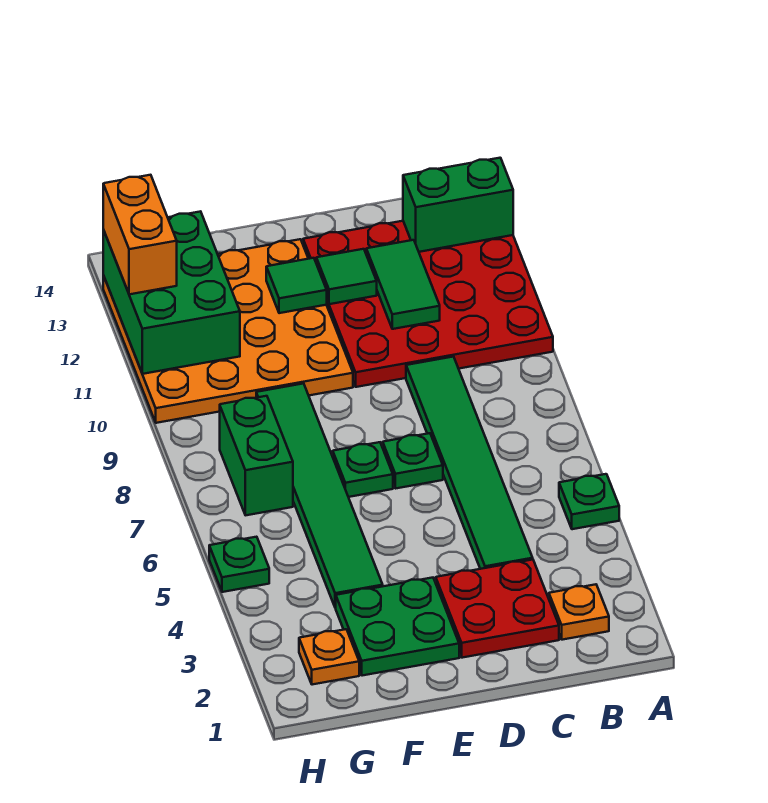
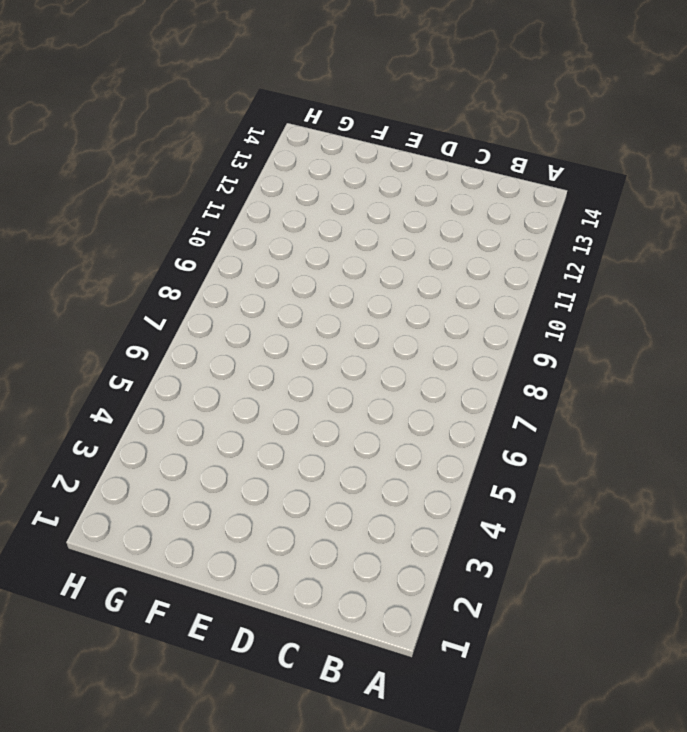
none -> green 1x1 plate [559,474,619,529]
none -> red 4x4 plate [303,221,553,387]
none -> orange 1x1 plate [549,584,609,640]

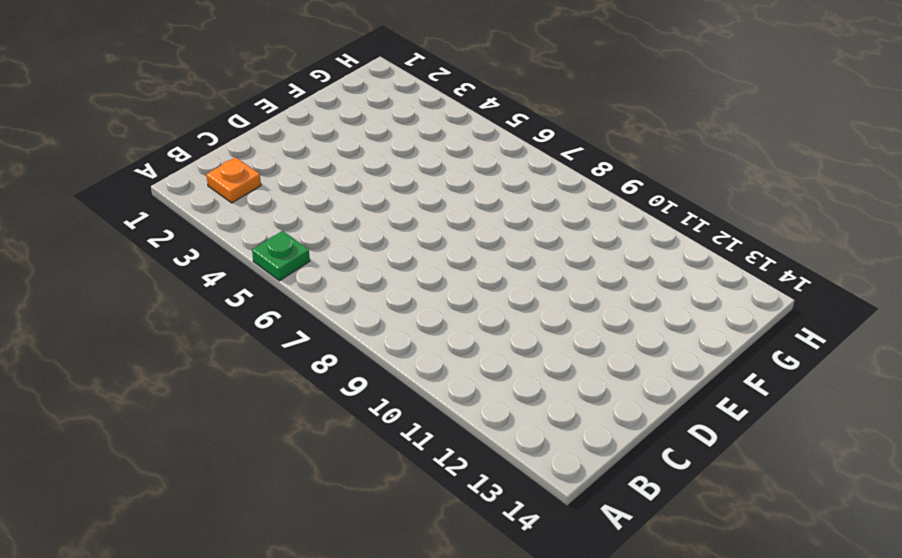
none -> red 4x4 plate [303,221,553,387]
none -> red 2x2 plate [436,560,559,658]
none -> green 1x6 tile [406,357,533,569]

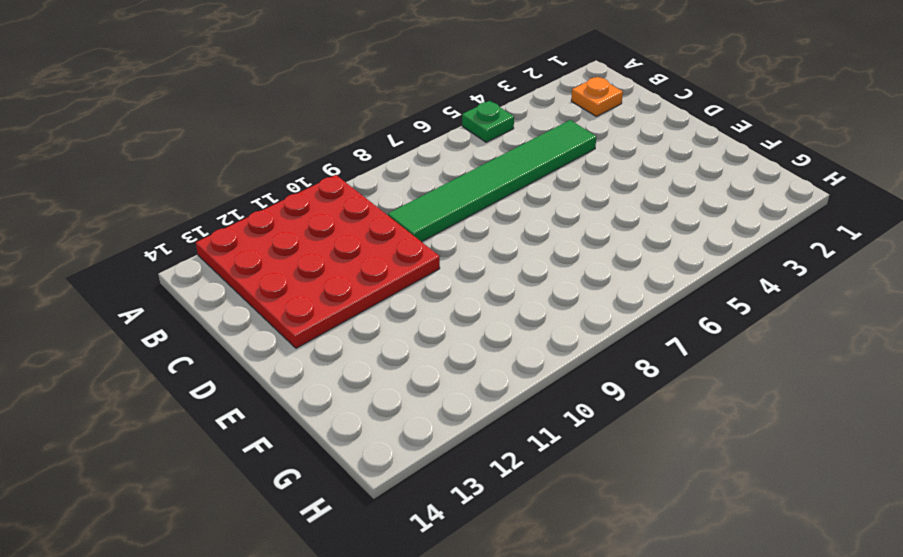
none -> red 2x2 plate [436,560,559,658]
none -> green 1x1 plate [383,433,443,489]
none -> green 2x2 plate [336,578,459,676]

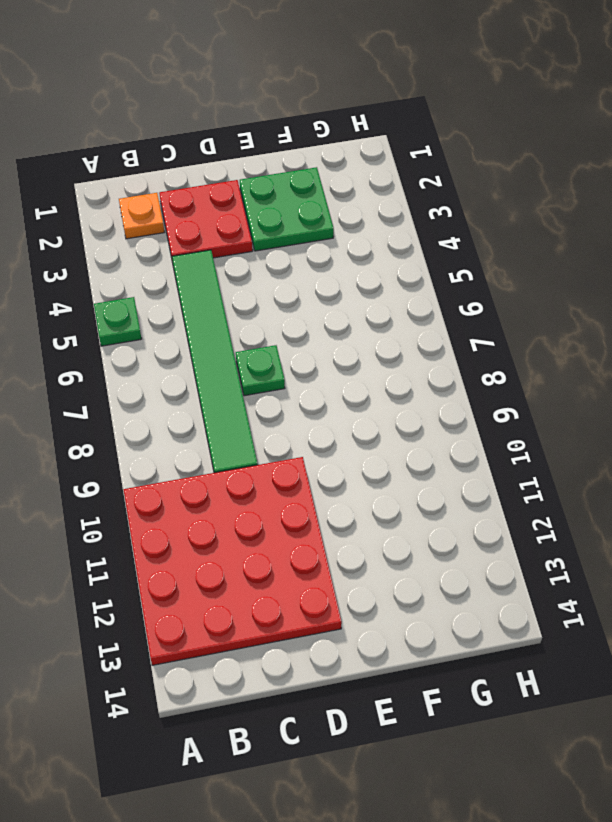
none -> green 1x1 plate [333,442,393,497]
none -> orange 4x4 plate [103,239,353,423]
none -> green 1x6 tile [256,384,383,608]

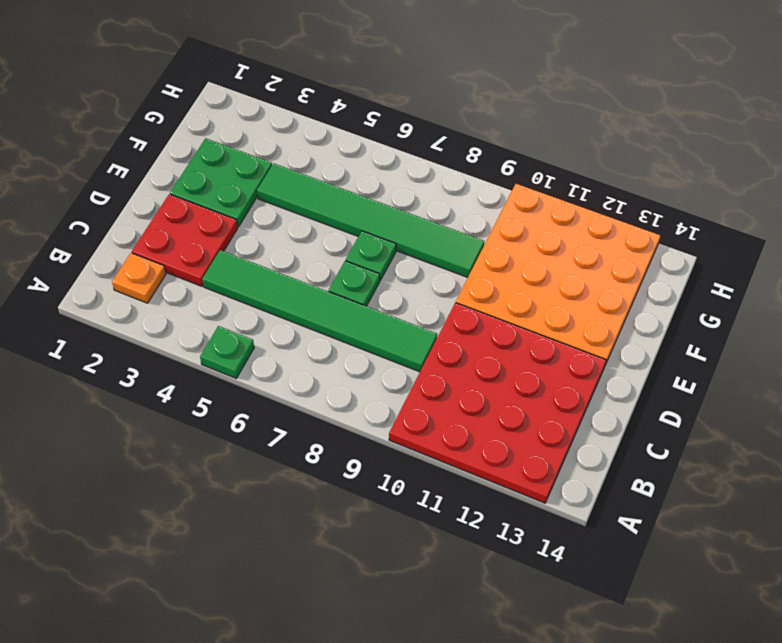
none -> orange 1x1 plate [299,629,359,685]
none -> green 1x2 brick [220,396,293,515]
none -> green 1x1 plate [209,537,269,592]

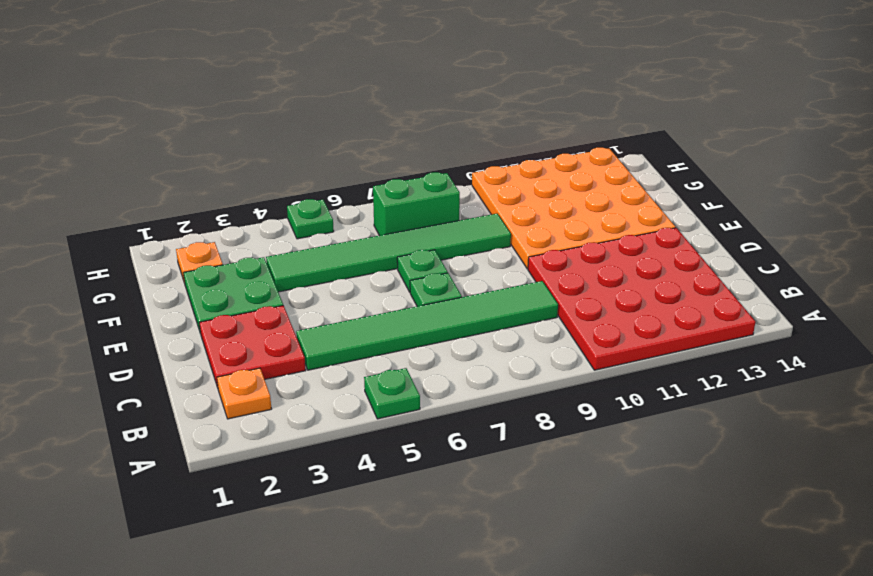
none -> green 1x2 brick [403,158,513,252]
none -> green 1x2 tile [366,240,440,329]
none -> green 1x1 tile [316,249,377,304]

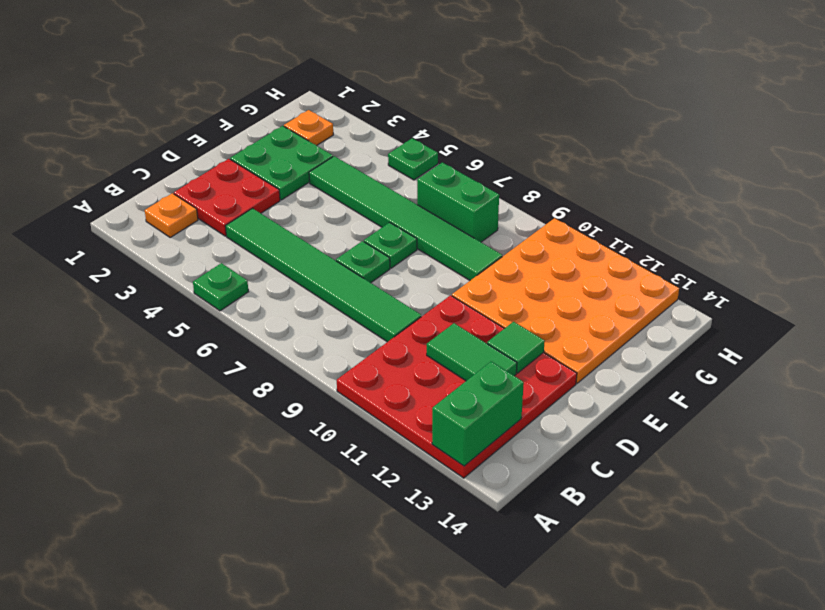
none -> green 1x1 tile [266,258,327,313]
none -> green 2x3 brick [103,211,240,374]
none -> orange 1x2 brick [103,175,177,294]

